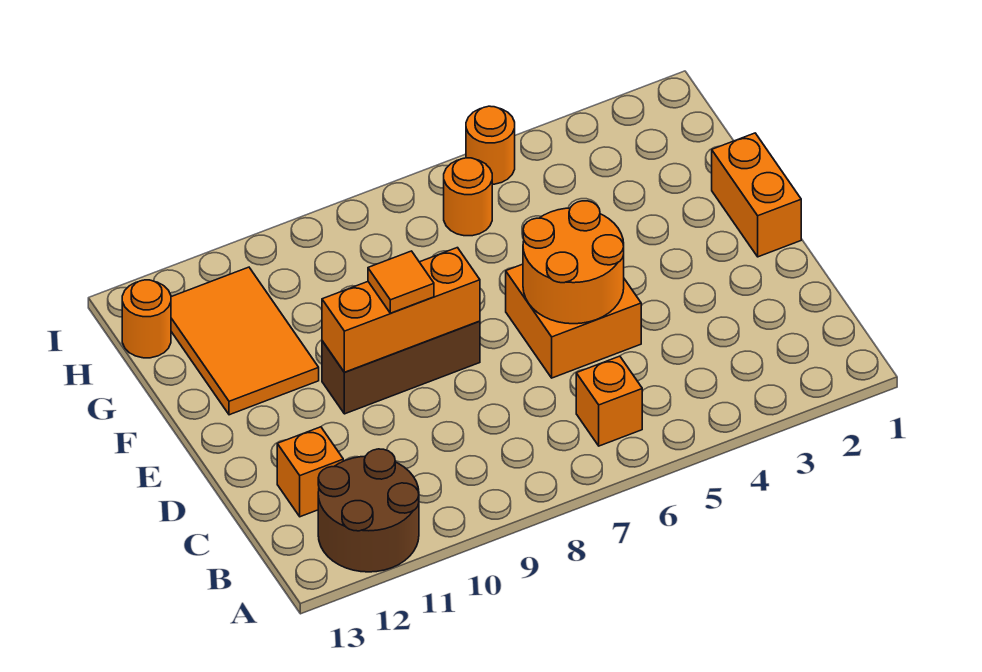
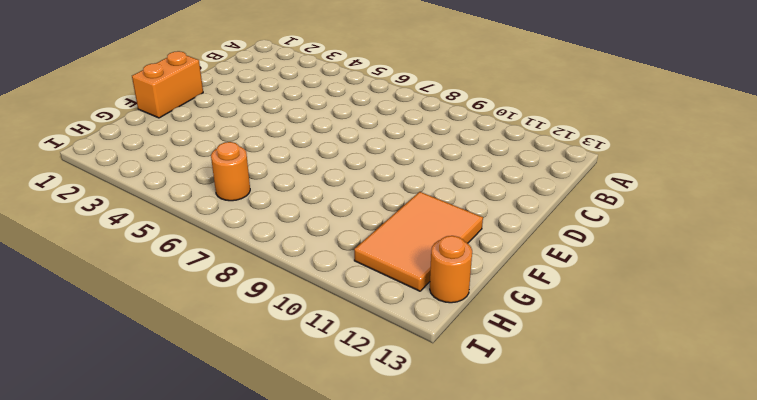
none -> brown 2x2 round brick [318,449,419,572]
none -> orange 1x1 brick [576,356,642,446]
none -> orange 1x1 brick [277,427,343,517]

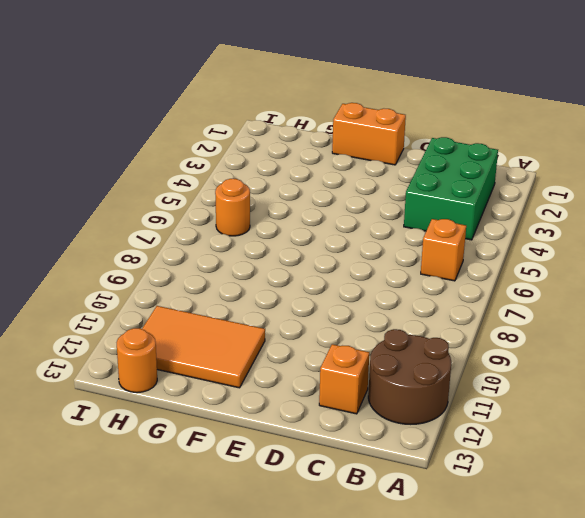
green 2x3 brick [404,137,498,240] -> none
none -> orange 2x2 brick [506,264,641,378]
none -> brown 1x3 brick [322,321,480,414]
none -> orange 1x1 round brick [466,106,515,184]

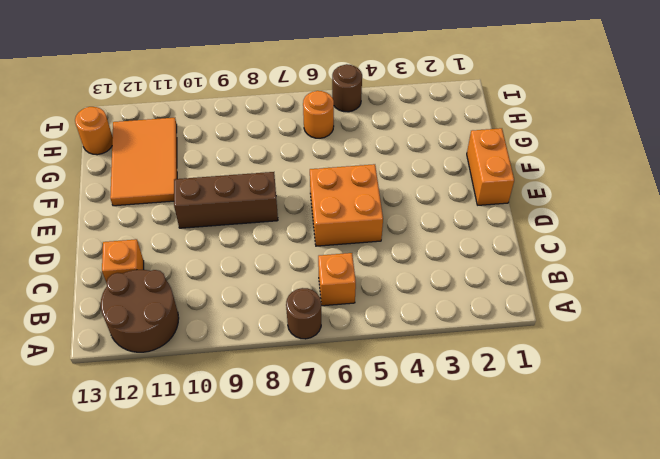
brown 1x1 round brick [286,288,321,339] -> none
brown 1x1 round brick [332,64,362,112] -> orange 1x1 round brick [466,106,515,184]
none -> orange 2x2 round brick [523,201,624,324]
none -> orange 1x3 brick [322,248,480,372]
none -> orange 1x1 tile [368,251,434,313]

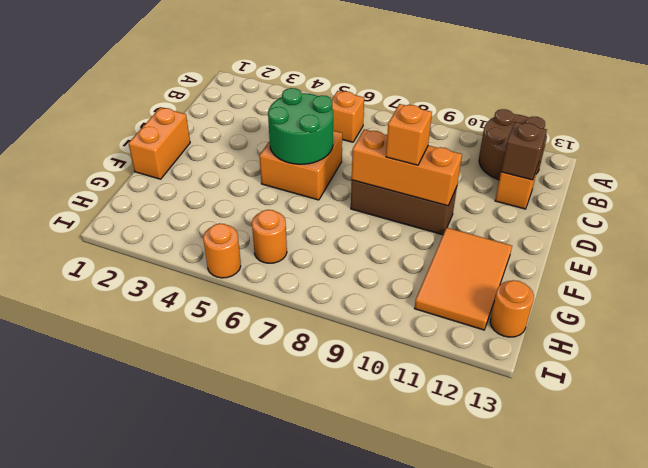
brown 1x1 brick [501,122,547,180] -> none
green 2x2 round brick [268,88,333,164] -> orange 2x2 round brick [523,201,624,324]
orange 1x1 brick [386,104,432,165] -> orange 1x1 tile [368,251,434,313]

